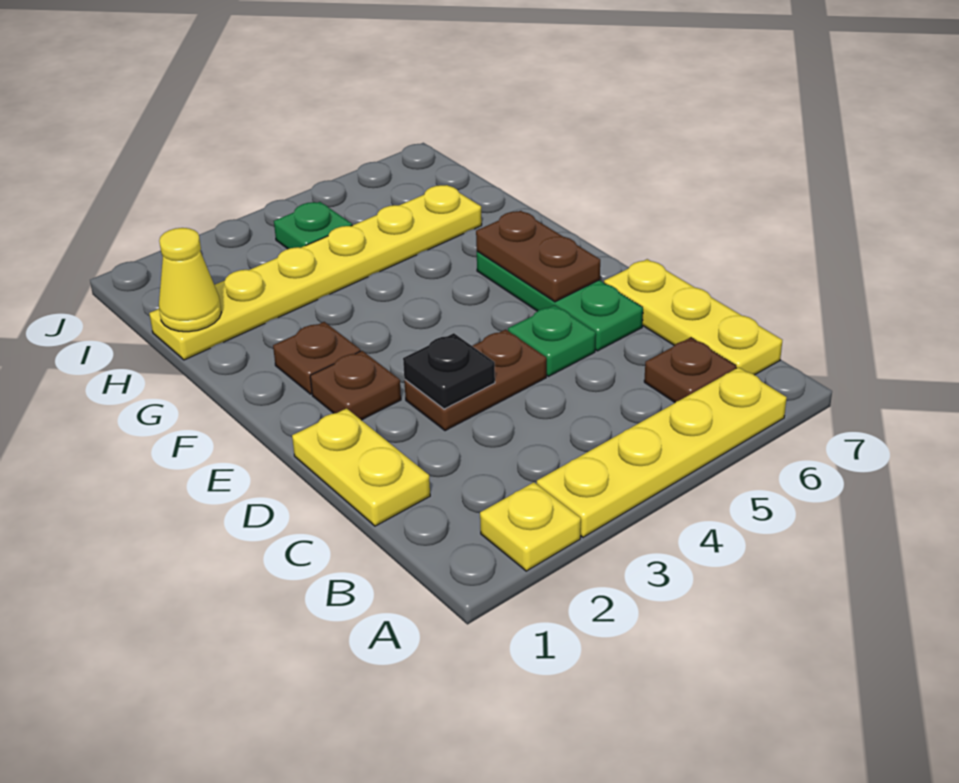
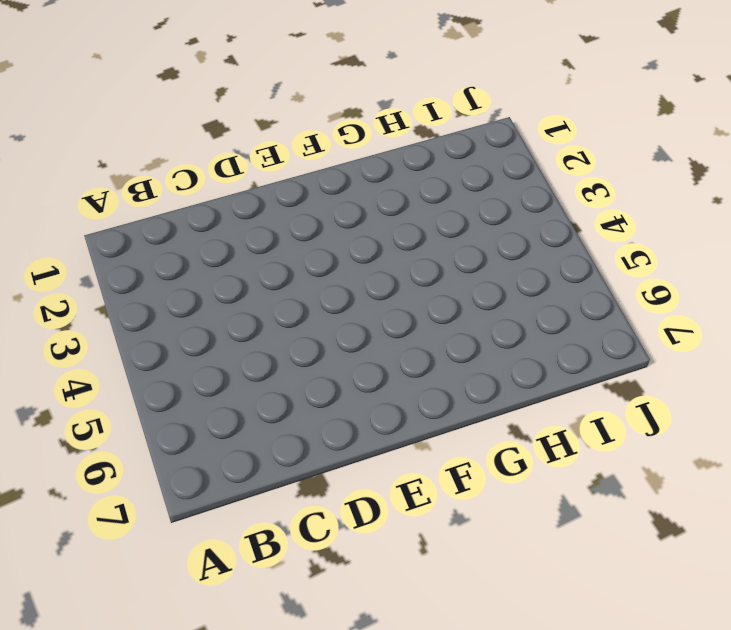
none -> yellow 1x1 plate [480,482,581,571]
none -> yellow 1x4 plate [537,367,787,537]
none -> brown 1x1 plate [644,337,736,402]

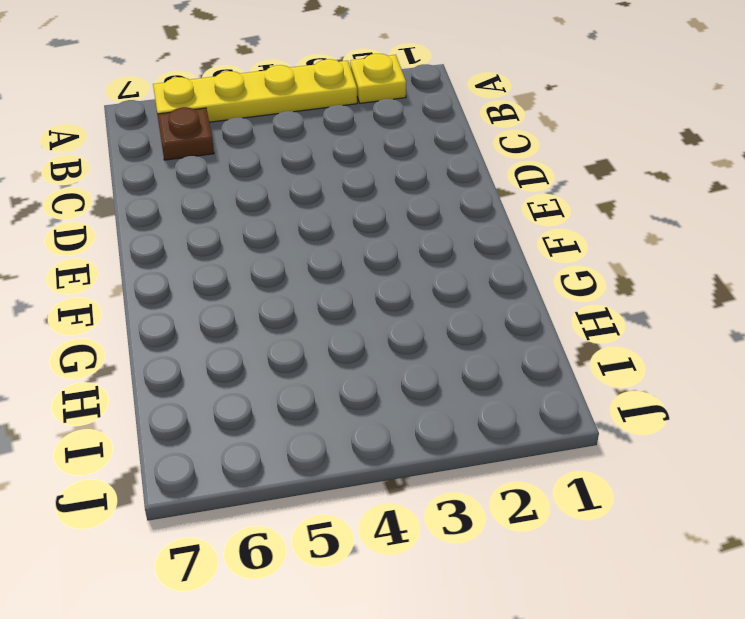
none -> yellow 1x3 plate [604,259,782,375]
none -> yellow 1x2 plate [292,408,430,526]
none -> brown 1x2 plate [404,329,546,431]

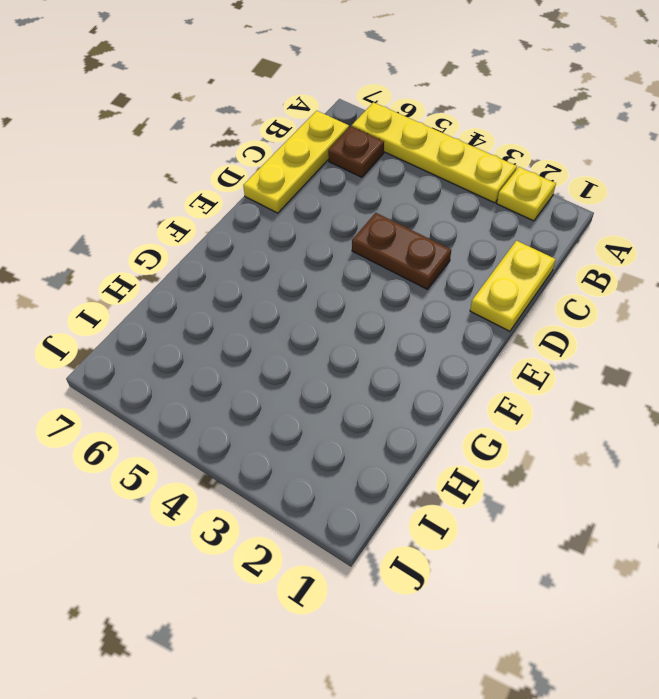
none -> green 1x1 plate [508,305,596,376]
none -> green 1x3 plate [477,251,643,351]
none -> brown 1x1 plate [310,351,401,420]

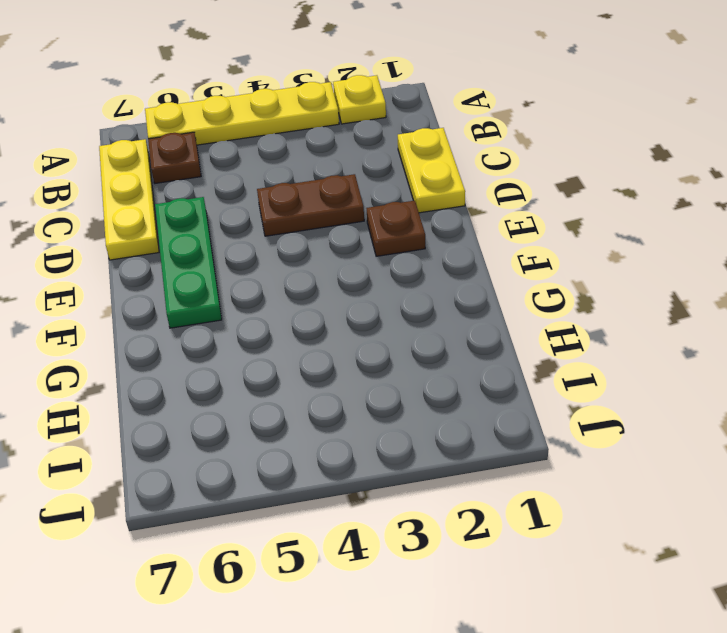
none -> green 1x1 plate [508,305,596,376]
none -> brown 1x1 plate [273,322,360,394]
none -> yellow 1x6 plate [149,185,482,360]

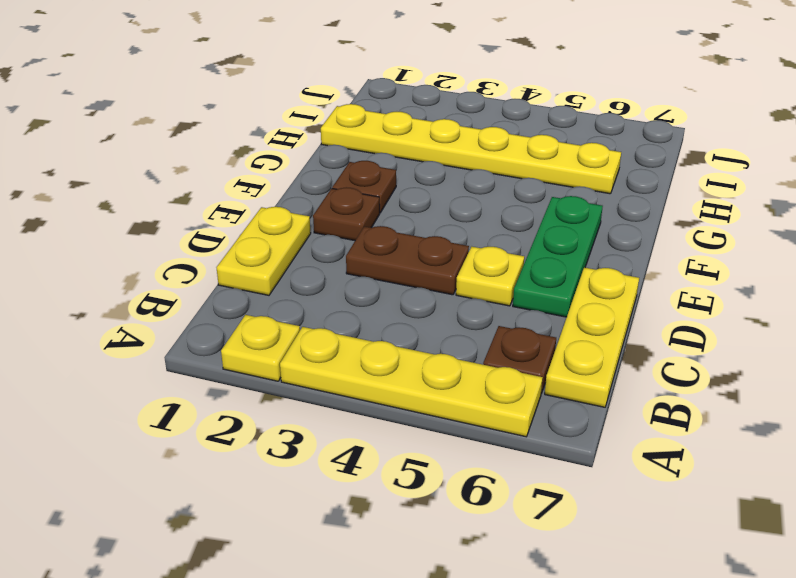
yellow 1x1 plate [456,247,524,306] -> green 1x1 plate [508,305,596,376]
none -> green 1x1 plate [274,202,352,249]
none -> black 1x1 plate [403,333,495,409]
none -> brown 1x2 plate [476,211,600,302]

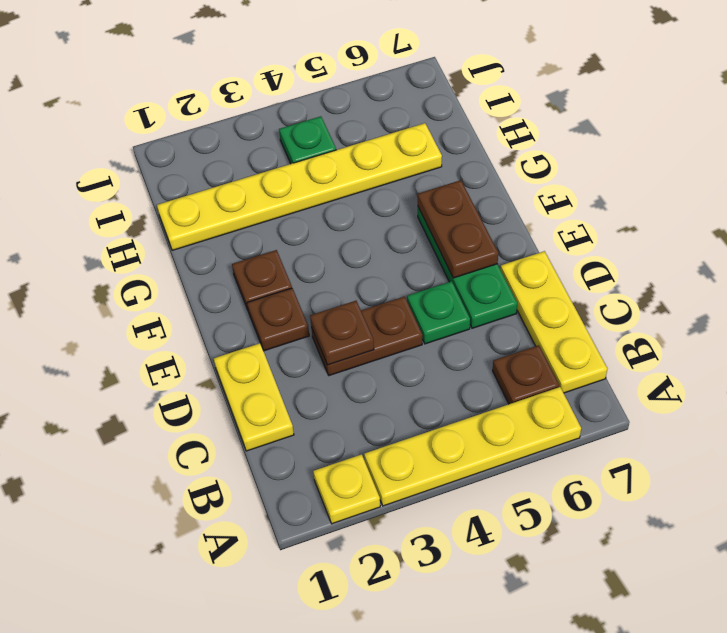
brown 1x1 plate [310,301,374,365] -> black 1x1 plate [403,333,495,409]
none -> yellow 1x1 cone [159,228,221,332]

